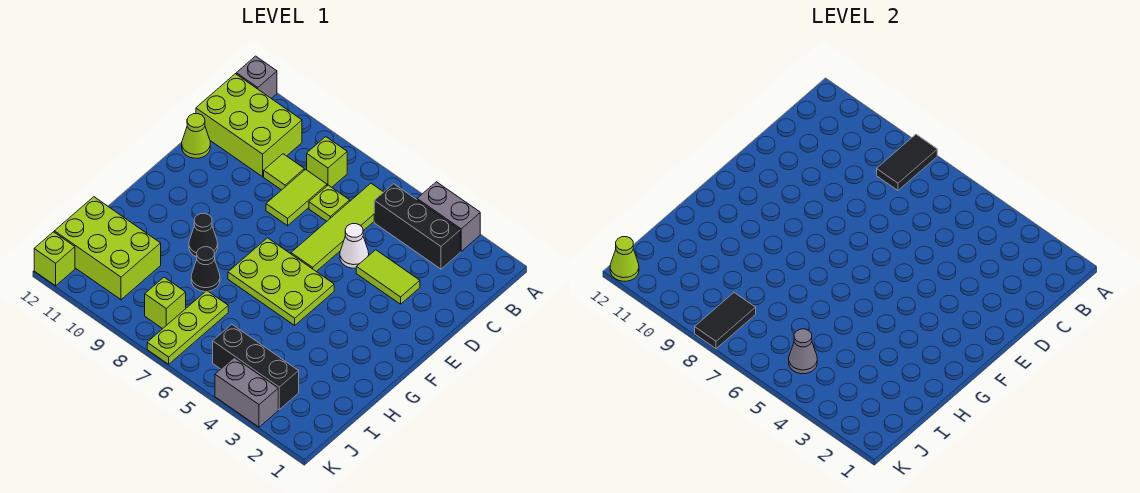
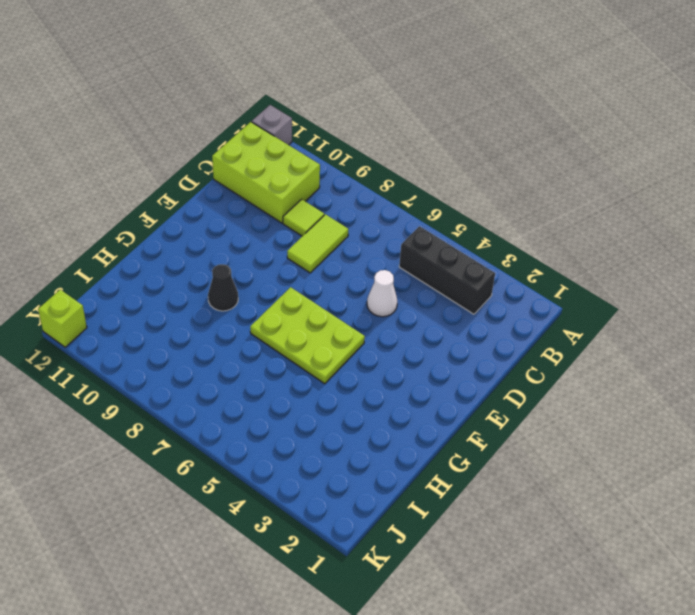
none -> grey 1x2 brick [417,182,480,251]
none -> lime 1x4 tile [291,184,383,272]
none -> lime 1x1 brick [307,137,347,187]

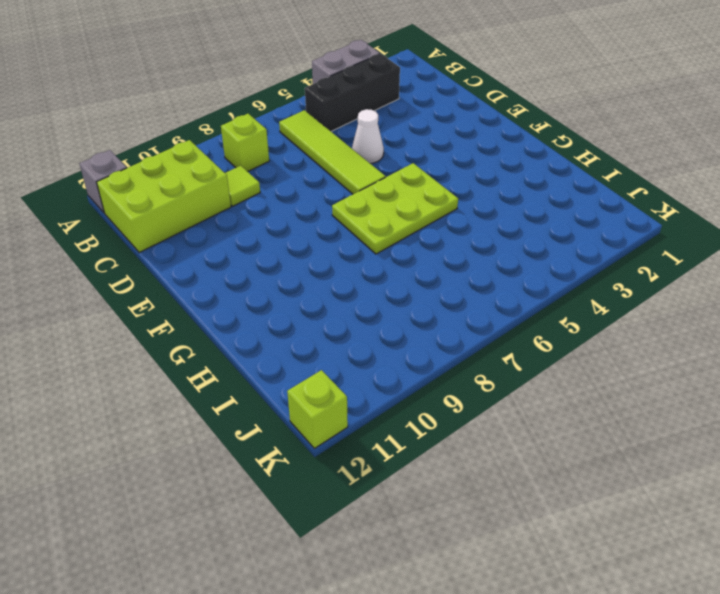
none -> lime 1x1 plate [309,185,350,221]
none -> lime 1x2 tile [266,169,327,226]
none -> lime 1x2 tile [356,250,420,304]

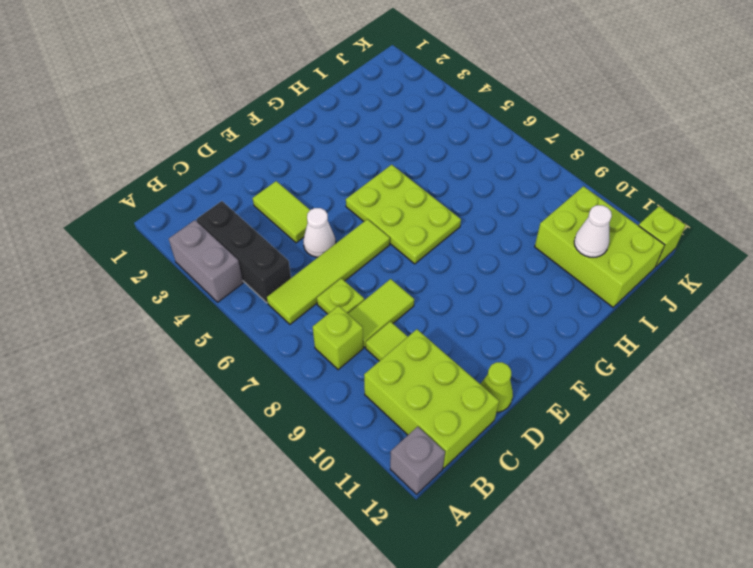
white 1x1 cone [574,205,612,257] -> none
none -> black 1x1 cone [189,213,218,257]
none -> black 1x1 cone [191,247,220,291]
none -> lime 1x3 plate [147,291,228,364]

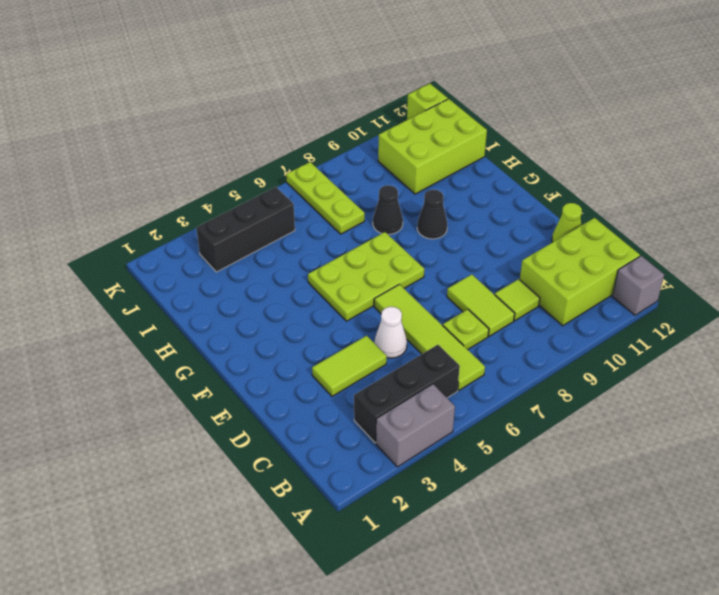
none -> lime 1x1 brick [307,137,347,187]
none -> lime 1x1 brick [145,277,186,329]
none -> grey 1x2 brick [215,358,278,427]

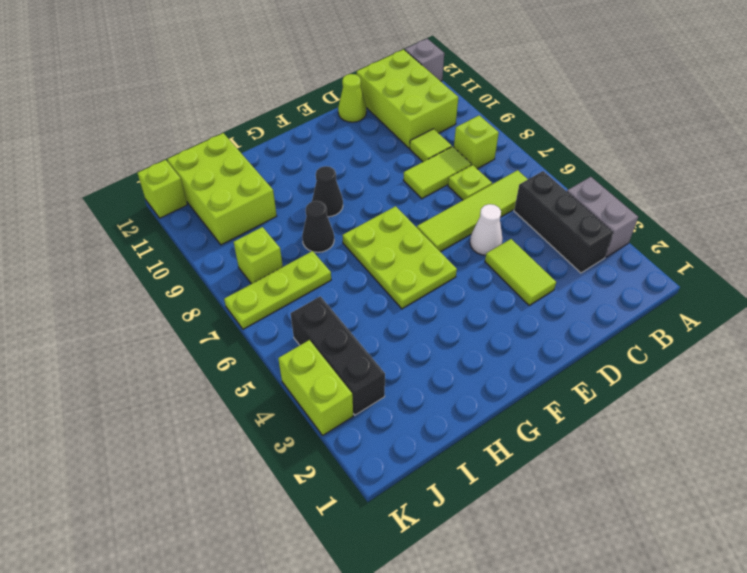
lime 1x2 brick [278,340,353,435] -> grey 1x2 brick [215,358,278,427]
none -> black 1x2 tile [877,135,937,190]
none -> grey 1x1 cone [789,329,817,374]
none -> black 1x2 tile [695,293,756,349]

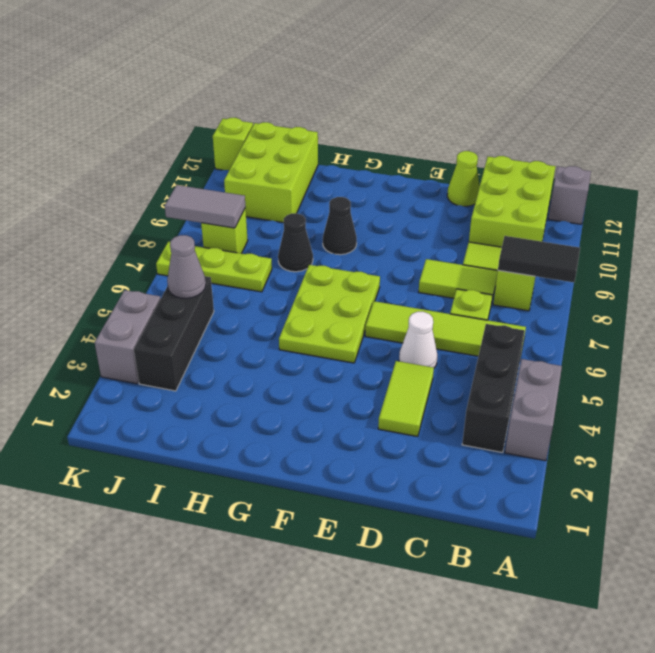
grey 1x2 tile [165,185,245,228] -> black 1x2 tile [695,293,756,349]
none -> lime 1x1 cone [610,237,639,281]

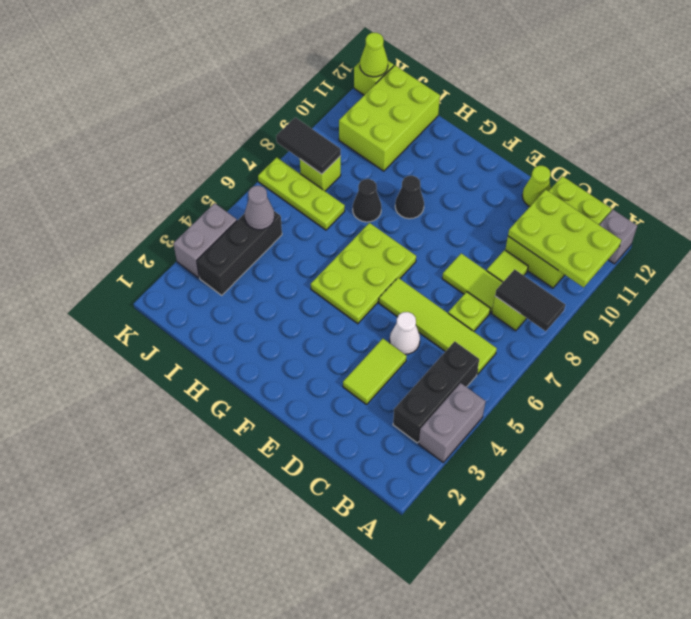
lime 2x3 plate [508,189,621,288] -> none

